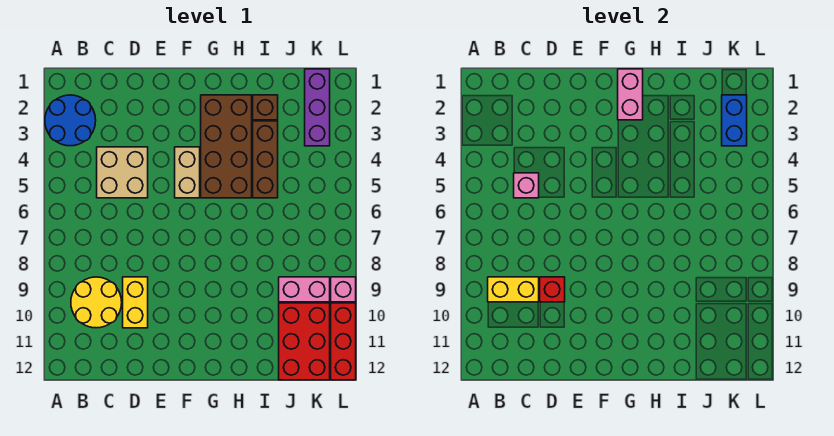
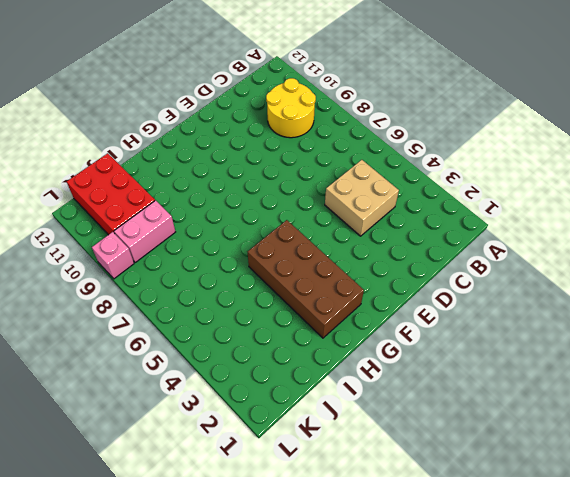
none -> blue 2x2 round brick [45,95,96,146]
none -> yellow 1x2 brick [123,277,148,328]
none -> tan 1x2 brick [175,147,200,198]

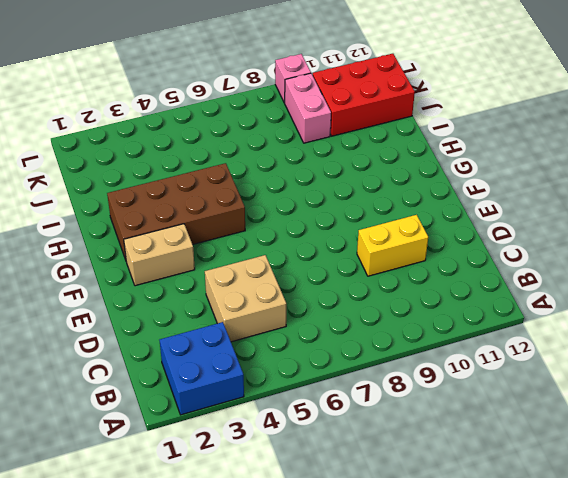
blue 2x2 brick [160,322,244,415] -> blue 2x2 round brick [45,95,96,146]
tan 1x2 brick [124,224,195,286] -> tan 1x2 brick moved to [175,147,200,198]
none -> yellow 2x2 round brick [71,277,122,328]
none -> brown 1x1 brick [253,95,278,120]
none -> brown 1x3 brick [253,121,278,198]

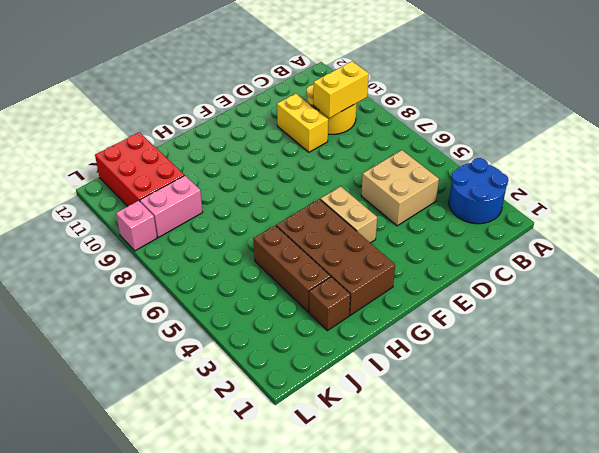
none -> purple 1x3 brick [305,69,330,146]
none -> red 1x3 brick [331,303,356,380]
none -> pink 1x1 brick [514,173,539,198]

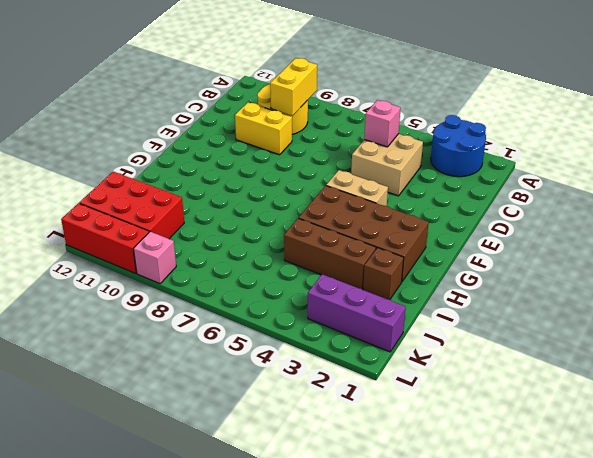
none -> pink 1x2 brick [279,277,330,302]
none -> red 1x1 brick [540,277,565,302]
none -> pink 1x2 brick [618,69,643,120]

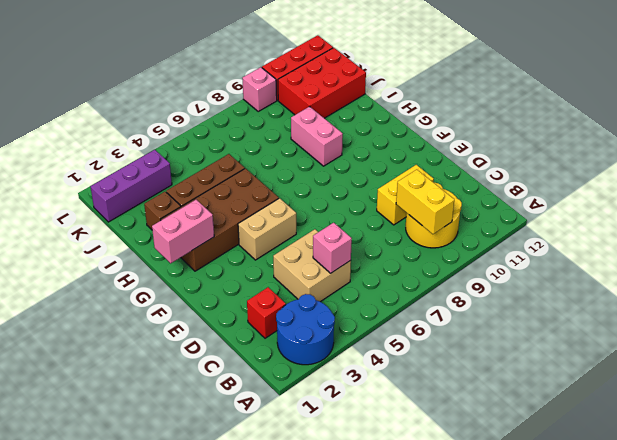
red 1x1 brick [247,287,286,338] -> red 1x1 brick moved to [540,277,565,302]
pink 1x2 brick [291,106,343,166] -> pink 1x2 brick moved to [279,277,330,302]
none -> blue 1x2 brick [722,95,747,146]

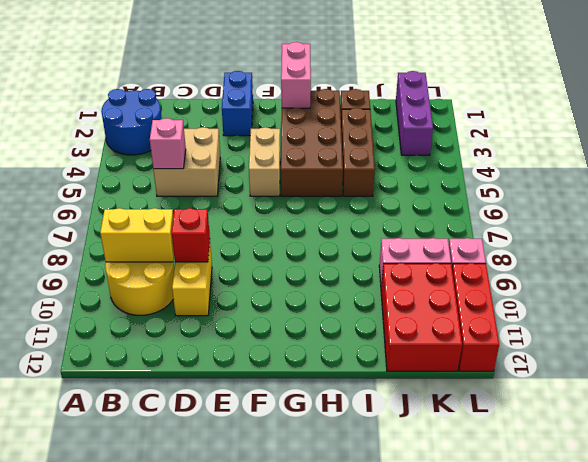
blue 1x2 brick [222,71,253,136] -> blue 1x2 brick moved to [722,95,747,146]

